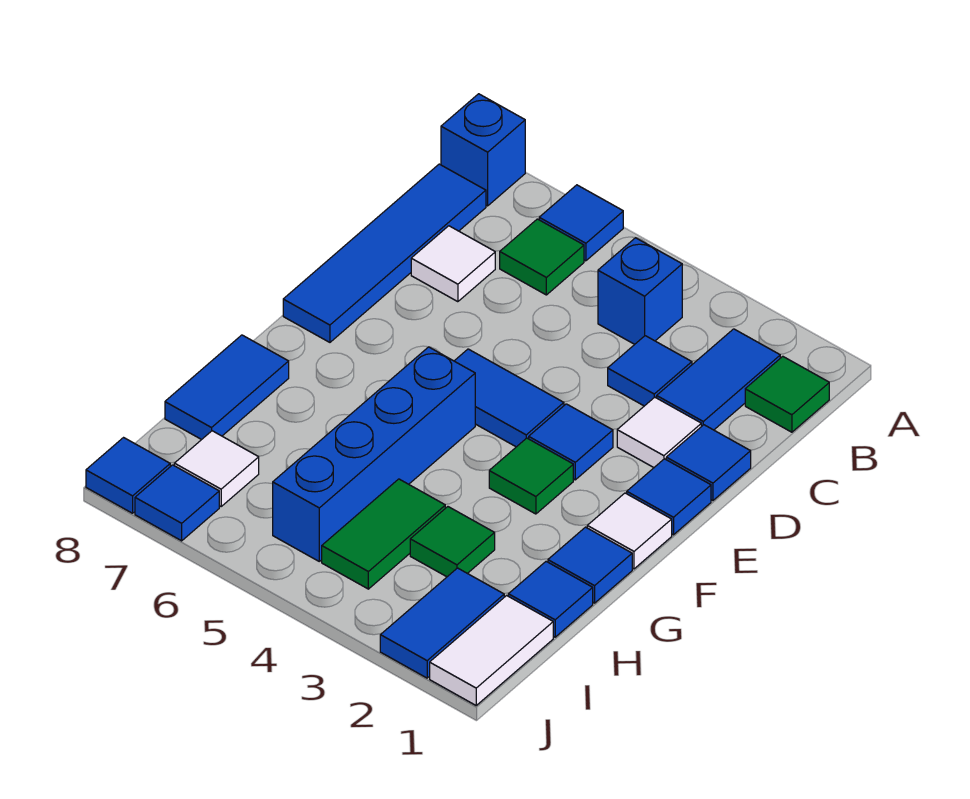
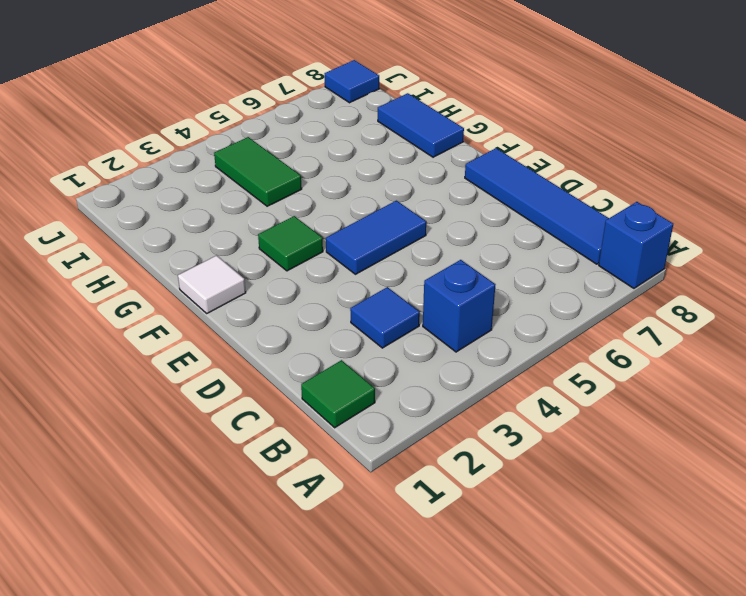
none -> blue 1x1 tile [539,185,623,261]
none -> blue 1x2 tile [657,329,780,430]
none -> green 1x1 tile [500,219,584,295]

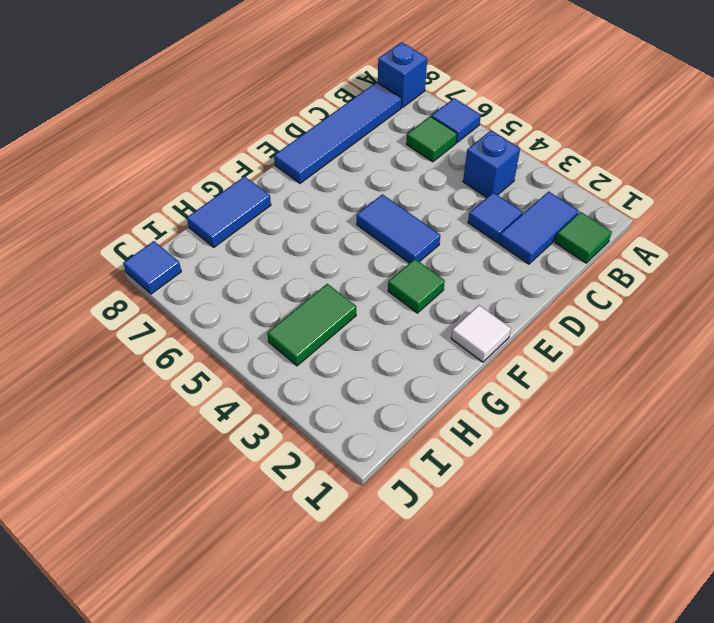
none -> white 1x1 tile [411,226,495,302]
none -> blue 1x1 tile [666,425,751,501]
none -> white 1x1 tile [617,397,701,468]

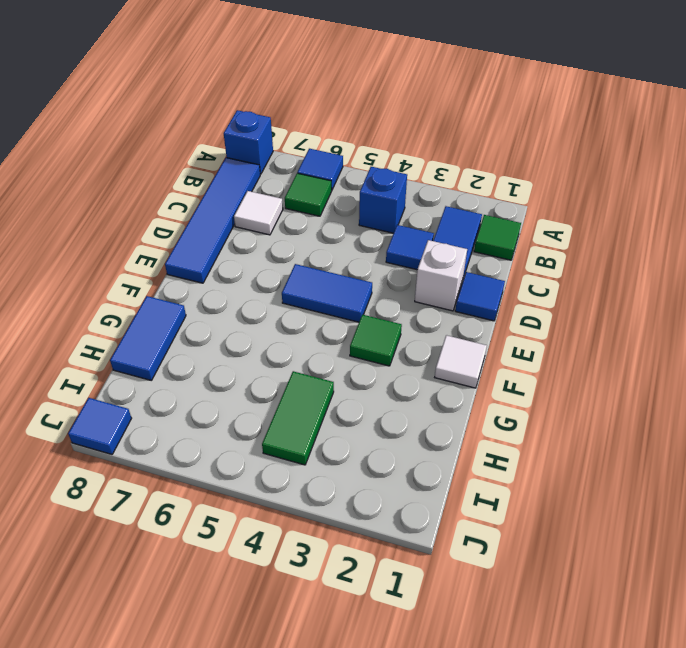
white 1x1 brick [415,240,467,311] -> white 1x1 tile [617,397,701,468]
none -> blue 1x1 tile [627,459,711,535]
none -> blue 1x1 tile [529,404,613,480]
none -> blue 1x4 brick [273,347,475,561]

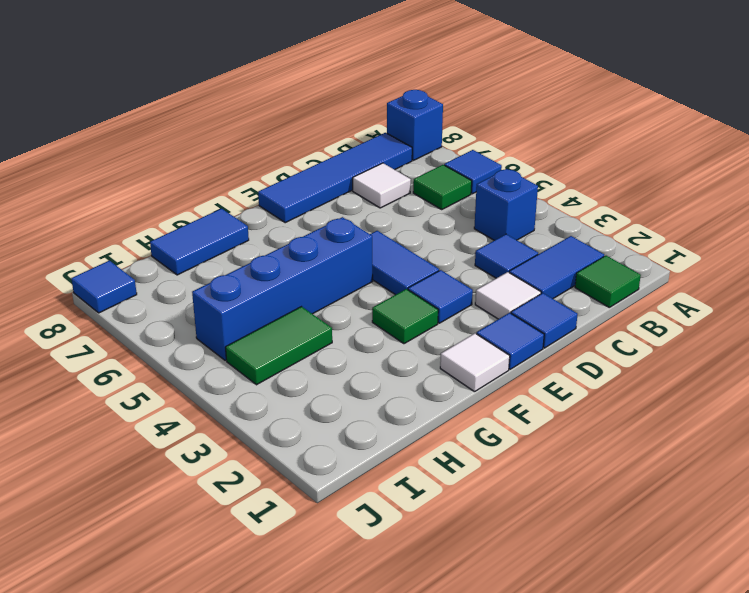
none -> blue 1x1 tile [548,527,632,603]
none -> blue 1x1 tile [508,562,593,637]
none -> green 1x1 tile [410,507,495,577]

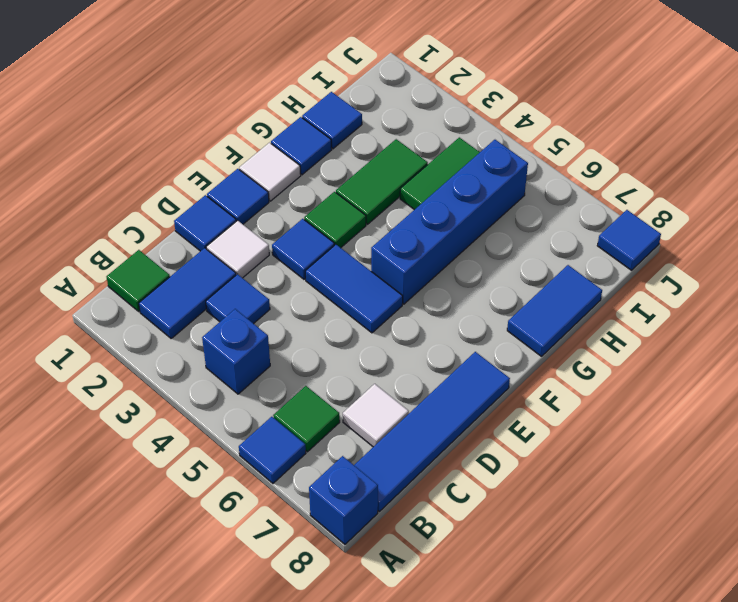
green 1x2 tile [336,139,428,224] -> green 1x1 tile [410,507,495,577]
none -> white 1x2 tile [430,596,553,705]
none -> blue 1x2 tile [380,568,504,678]
none -> white 1x1 tile [174,431,259,506]

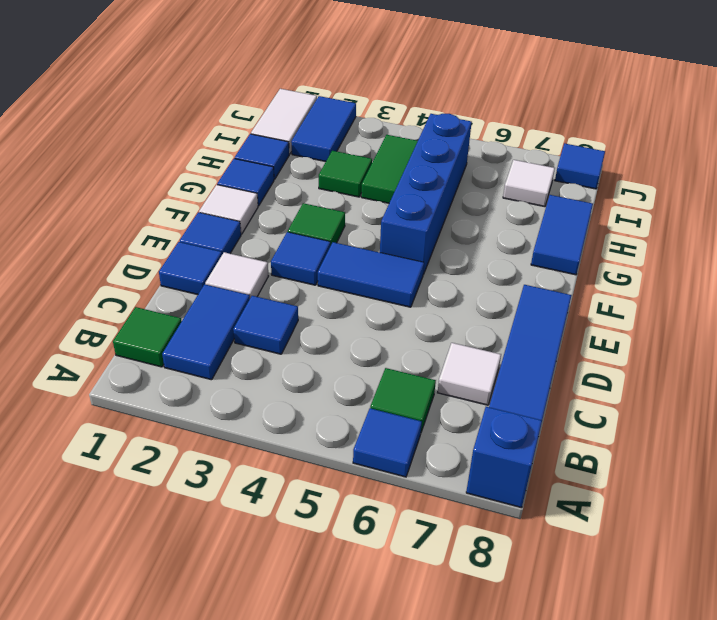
none -> blue 1x1 brick [598,238,682,344]
none -> blue 1x1 tile [135,465,219,541]

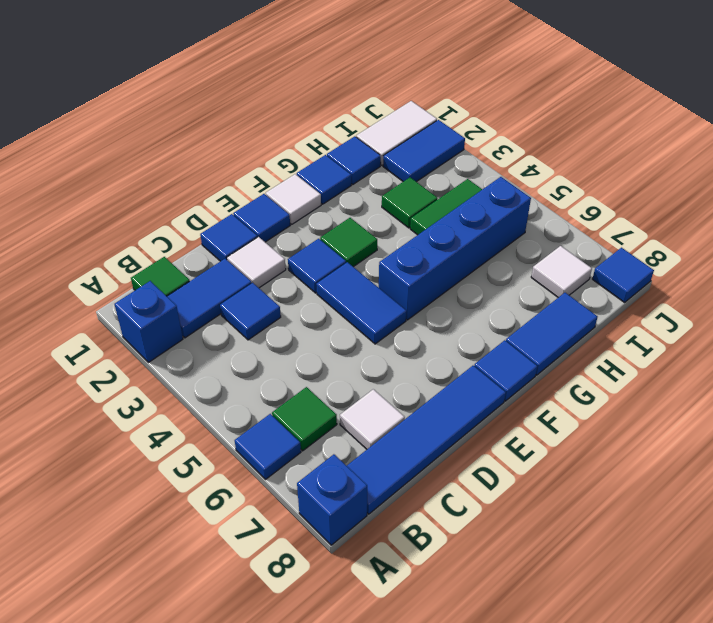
blue 1x1 brick [114,281,183,362] -> blue 1x1 brick moved to [598,238,682,344]
blue 1x1 tile [474,340,537,401] -> blue 1x1 tile moved to [135,465,219,541]

